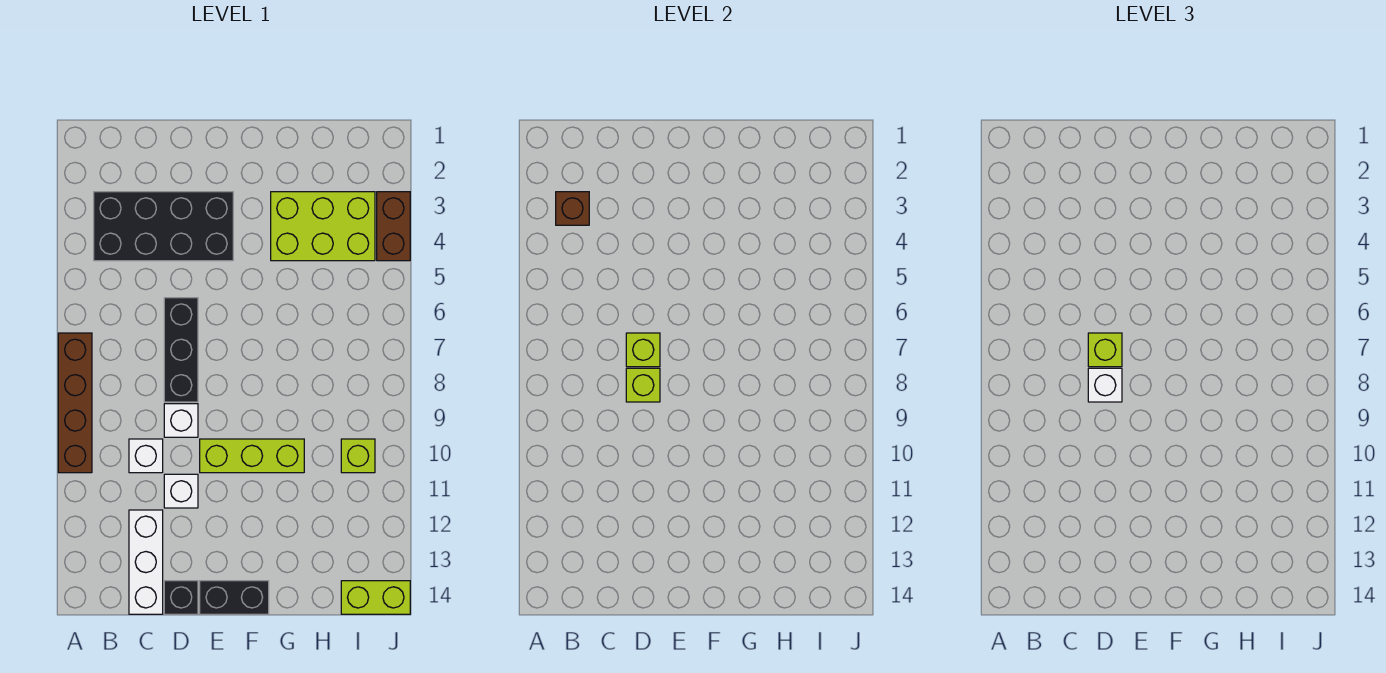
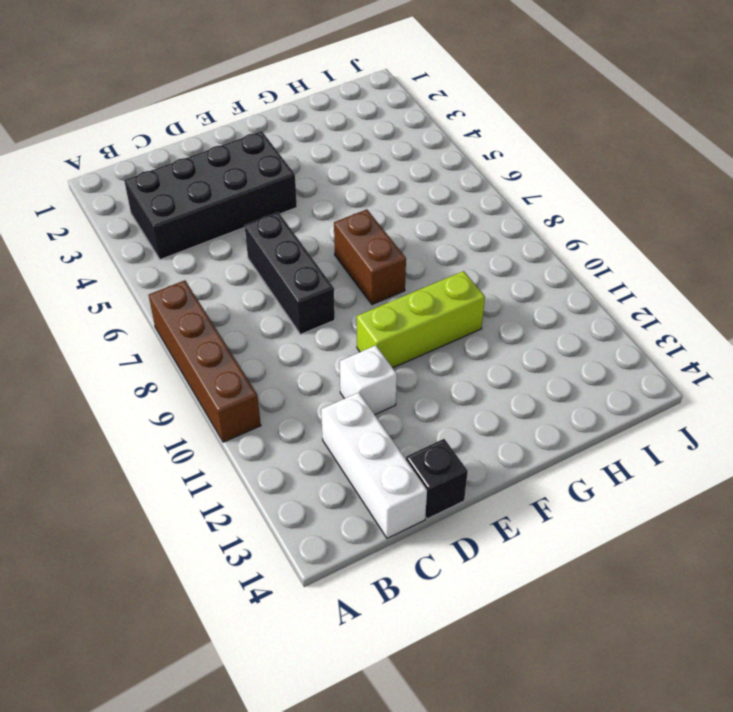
brown 1x2 brick [334,209,406,305] -> brown 1x2 brick moved to [377,192,410,261]
none -> white 1x1 brick [129,439,163,473]
none -> white 1x1 brick [164,404,198,437]
none -> black 1x2 brick [200,581,269,614]

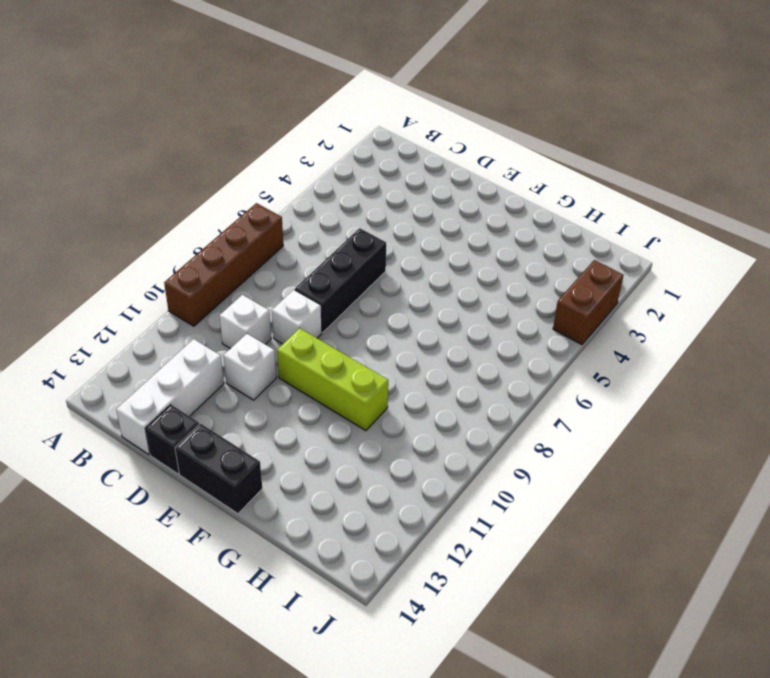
none -> black 2x4 brick [94,192,233,261]
none -> lime 2x3 brick [271,192,375,261]
none -> lime 1x1 brick [341,439,375,473]

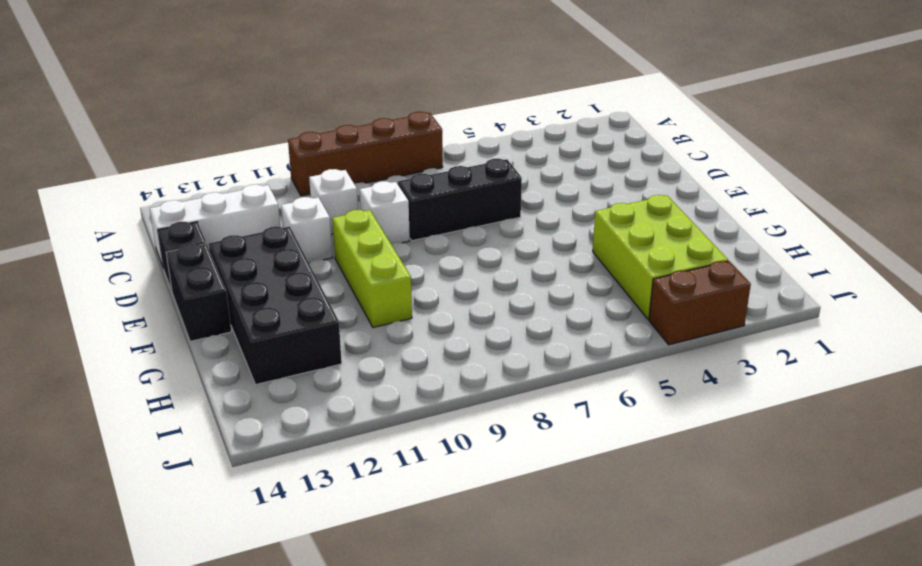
black 2x4 brick [209,227,342,385] -> black 2x4 brick moved to [94,192,233,261]
none -> lime 1x1 brick [341,439,375,473]
none -> lime 1x2 brick [341,581,410,614]
none -> brown 1x1 brick [556,192,589,225]

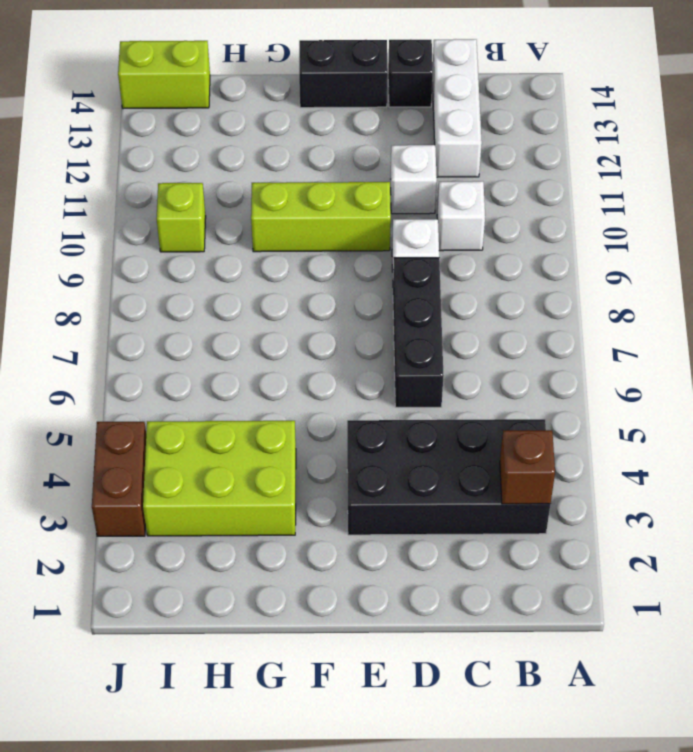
none -> brown 1x4 brick [58,333,92,473]
none -> lime 1x1 brick [626,333,660,367]
none -> lime 1x1 brick [626,368,660,402]

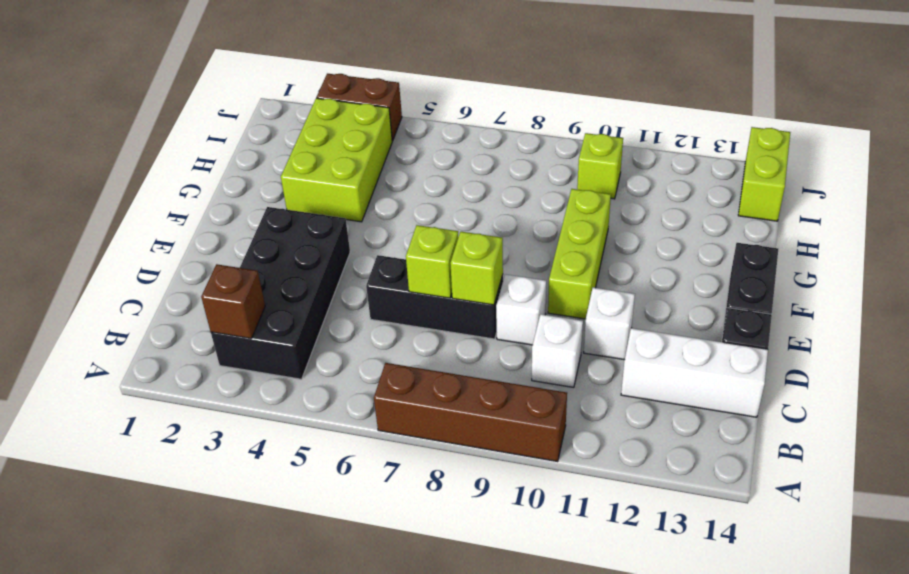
none -> lime 1x1 brick [1088,333,1122,367]
none -> white 1x1 brick [1088,368,1122,402]

